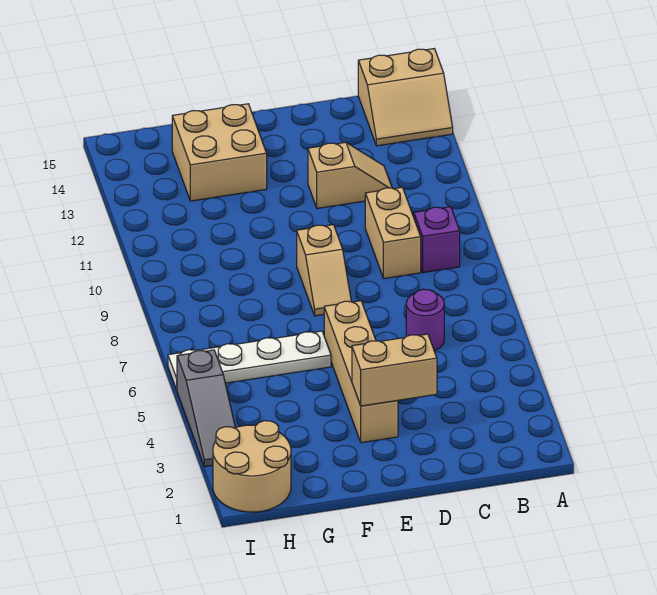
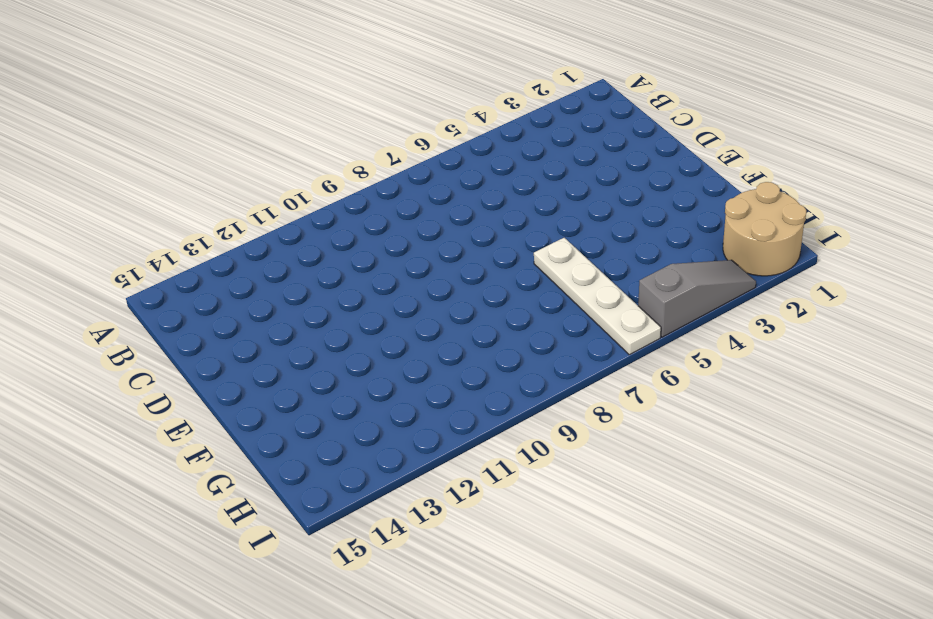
none -> tan 2x2 slope [358,49,453,146]
none -> purple 1x1 brick [414,207,460,273]
none -> purple 1x1 round brick [406,289,444,351]

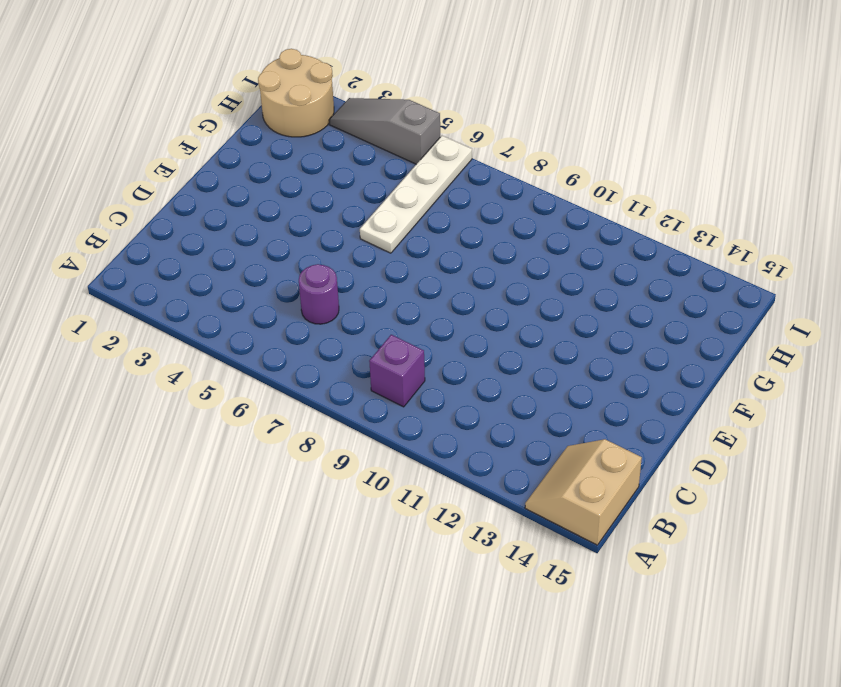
none -> tan 1x2 brick [365,187,421,279]
none -> tan 1x2 slope [308,142,392,208]
none -> tan 1x4 brick [324,301,398,443]

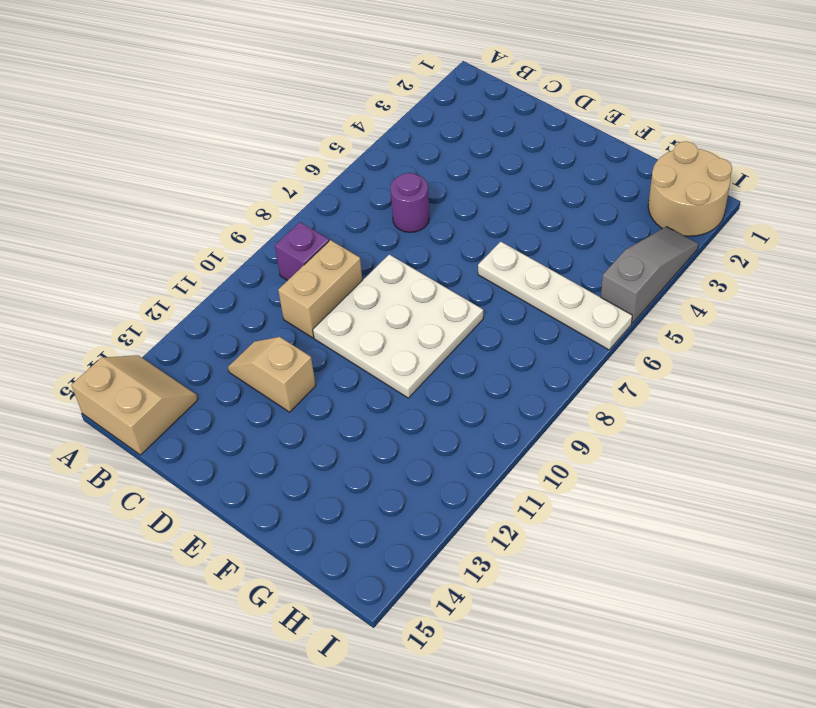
white 3x3 plate [313,255,483,398] -> tan 1x2 slope [297,225,351,316]
none -> tan 1x4 brick [324,301,398,443]
none -> tan 2x2 brick [172,104,267,201]
none -> tan 1x2 brick [352,334,437,406]

